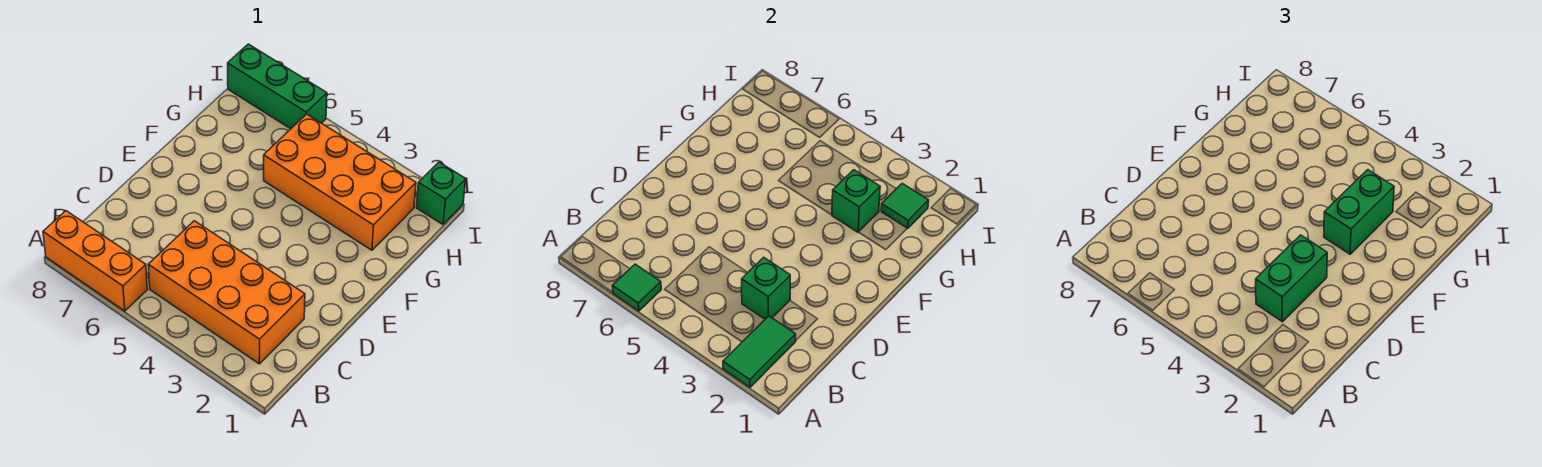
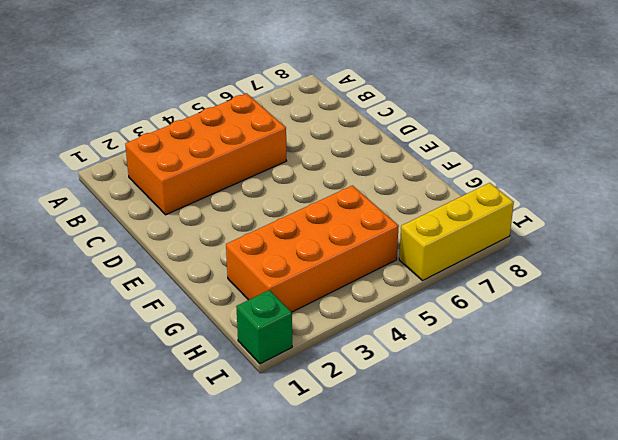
yellow 1x3 brick [399,183,514,281] -> green 1x3 brick [228,44,327,129]
none -> orange 1x3 brick [43,211,147,311]
none -> green 1x2 tile [723,316,796,387]
none -> green 1x1 tile [613,264,661,311]

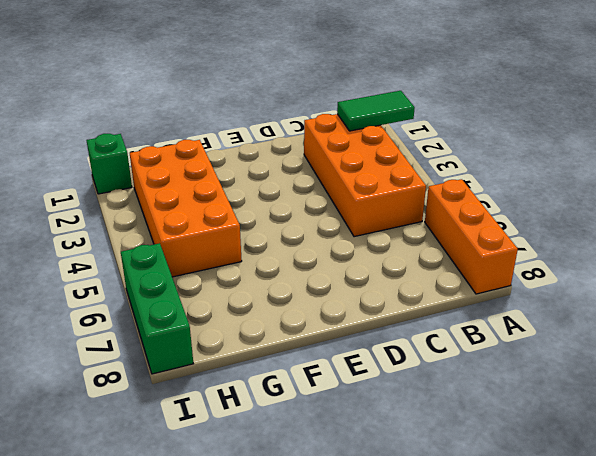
none -> green 1x1 tile [613,264,661,311]
none -> green 1x1 brick [742,257,790,319]
none -> green 1x1 brick [832,170,880,232]

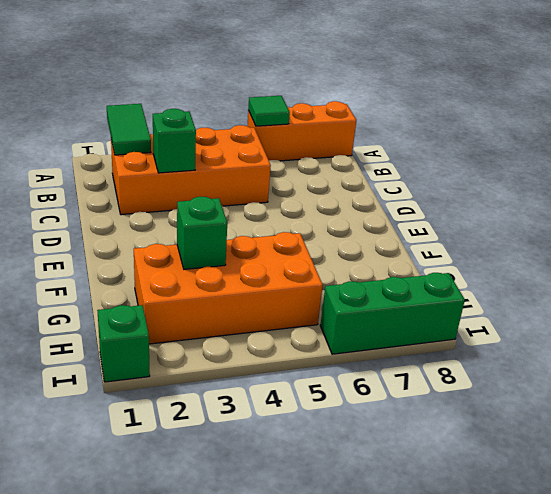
none -> green 1x1 tile [881,183,929,229]
none -> green 1x2 brick [1256,235,1327,322]
none -> green 1x2 brick [1324,170,1394,254]

